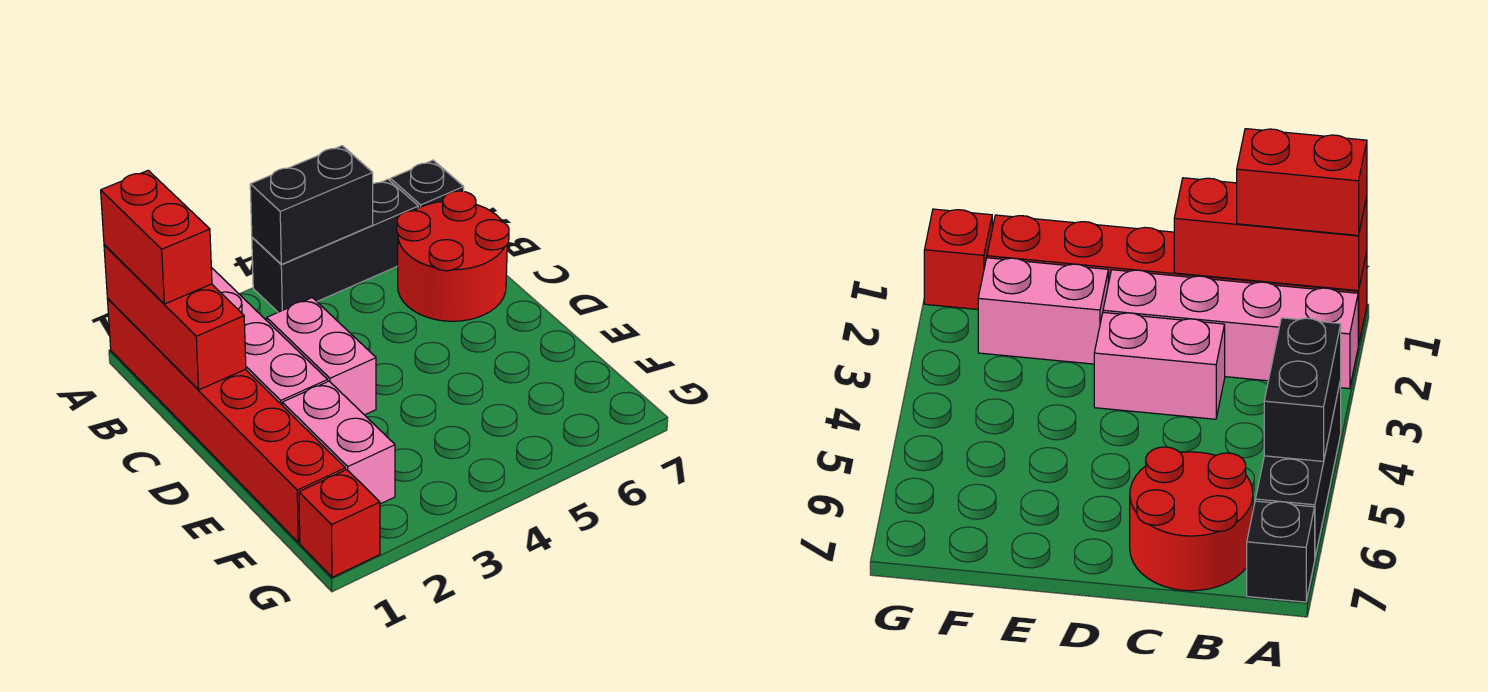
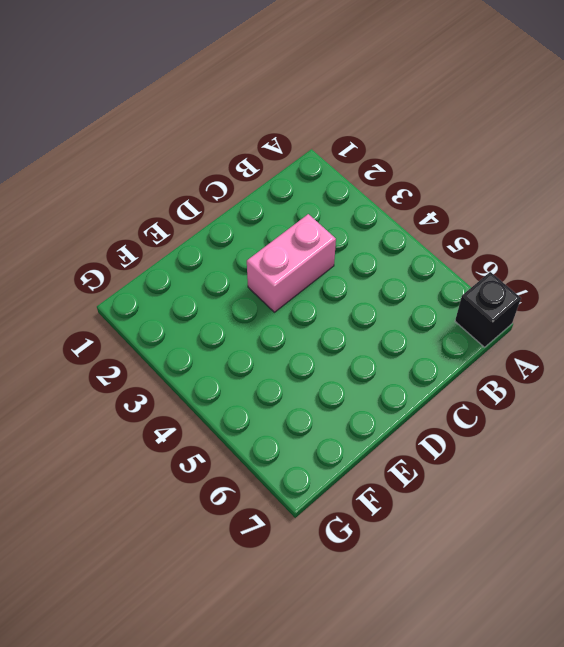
none -> red 1x6 brick [107,299,345,543]
none -> pink 1x4 brick [211,267,328,405]

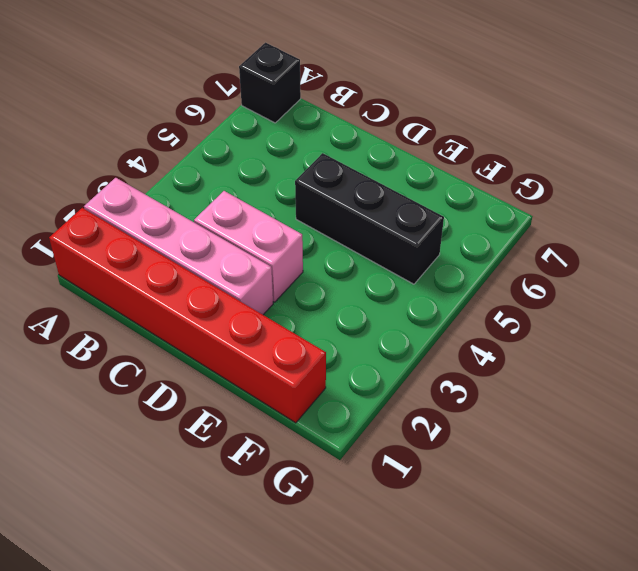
black 1x3 brick [295,153,444,284] -> black 1x3 brick turned to [252,179,418,312]
none -> red 2x2 round brick [397,191,509,321]
none -> pink 1x2 brick [282,381,395,504]

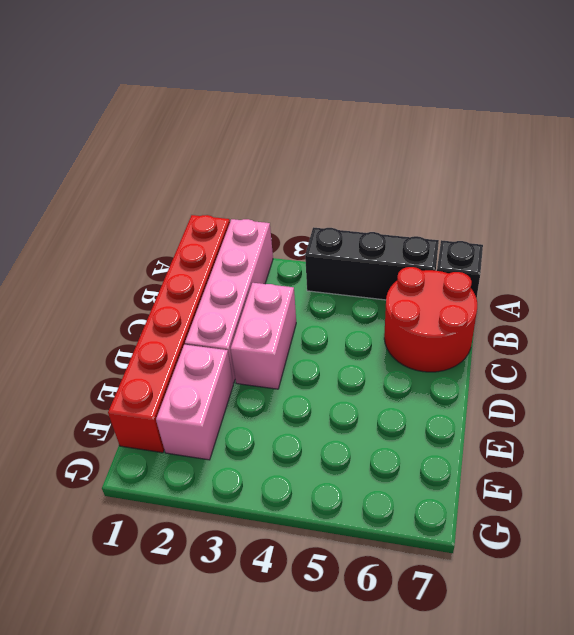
none -> red 1x1 brick [299,470,380,577]
none -> red 1x3 brick [104,245,246,390]

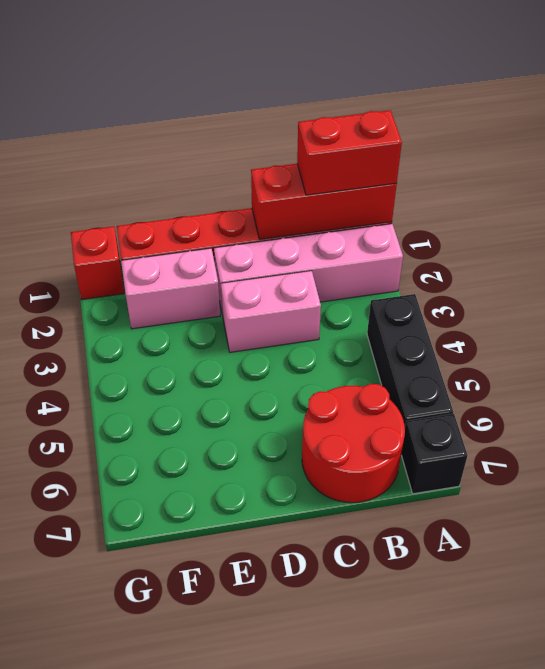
none -> black 1x2 brick [250,146,373,264]

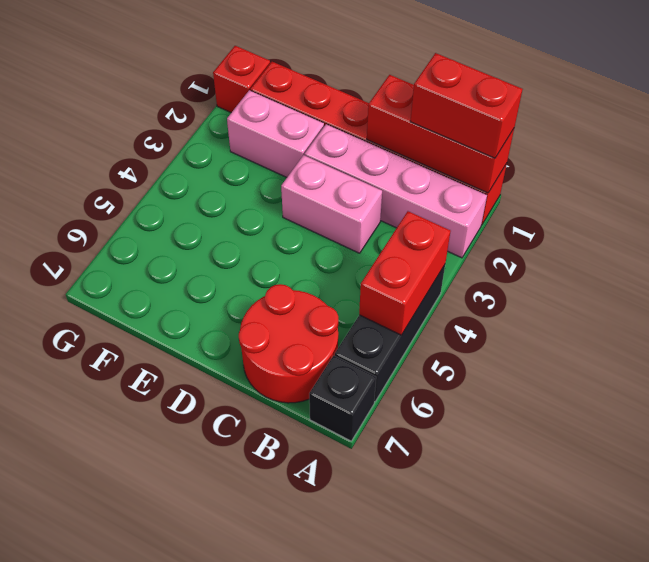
red 1x2 brick [359,211,451,335] -> black 1x2 brick [250,146,373,264]

